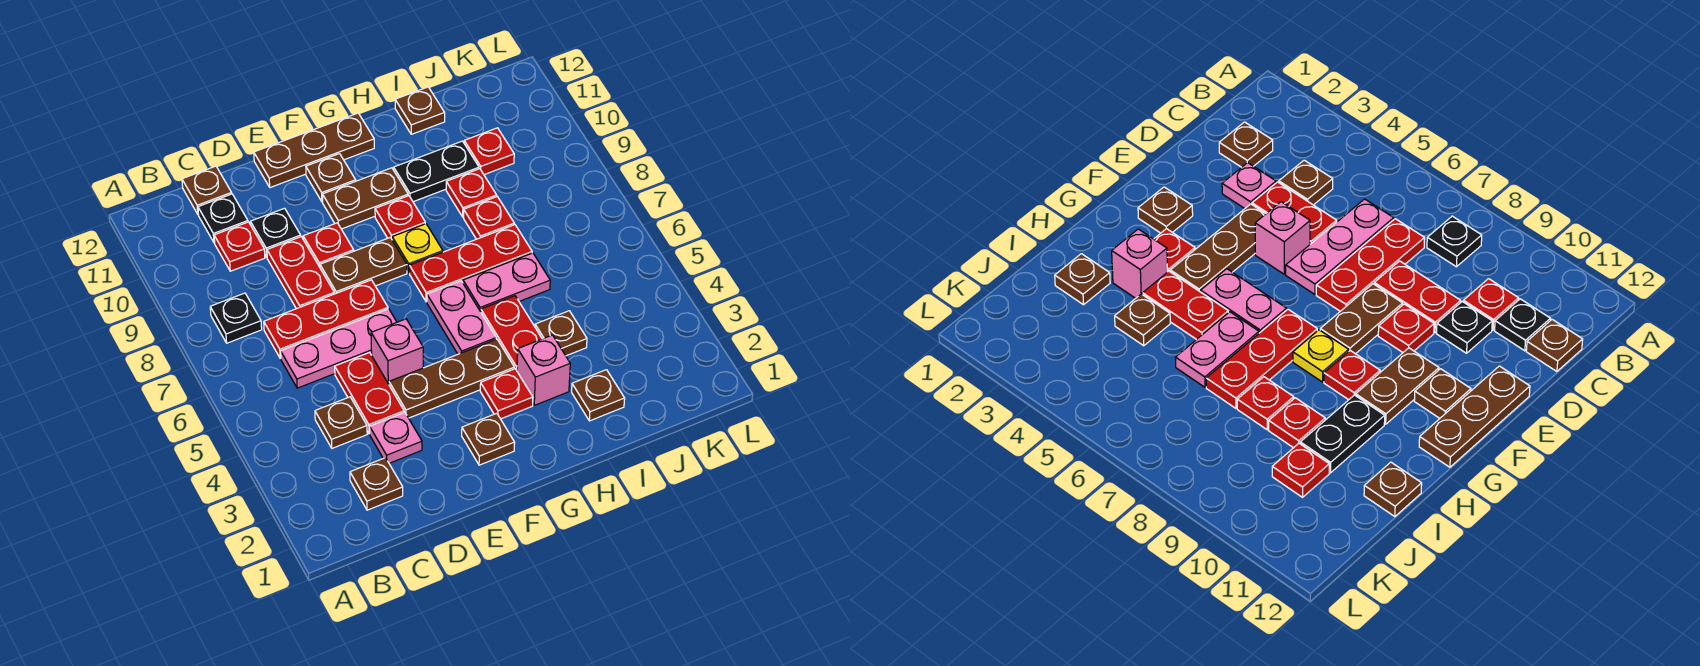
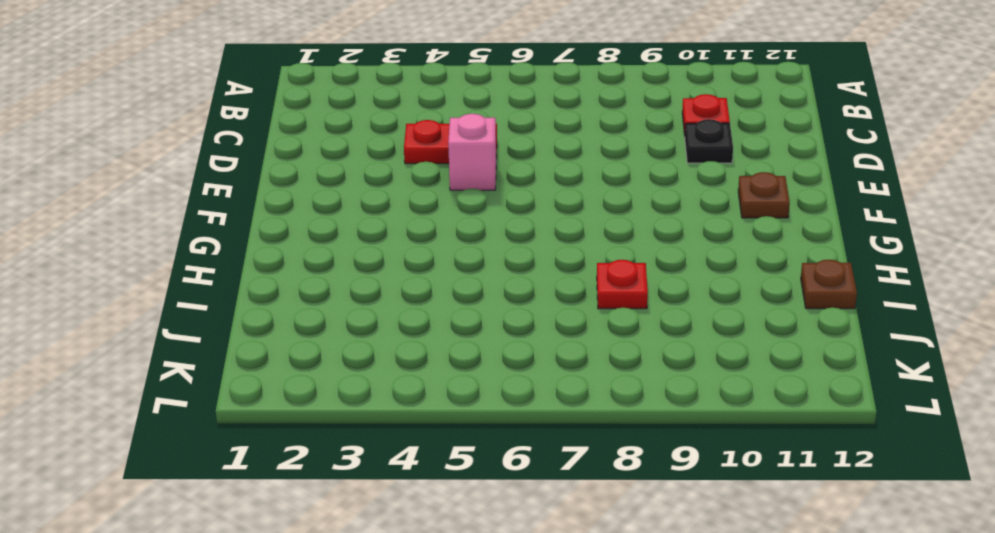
none -> black 1x1 plate [210,293,262,343]
none -> brown 1x1 plate [350,458,403,510]
none -> brown 1x1 plate [315,397,367,448]
none -> pink 1x3 plate [281,309,397,388]

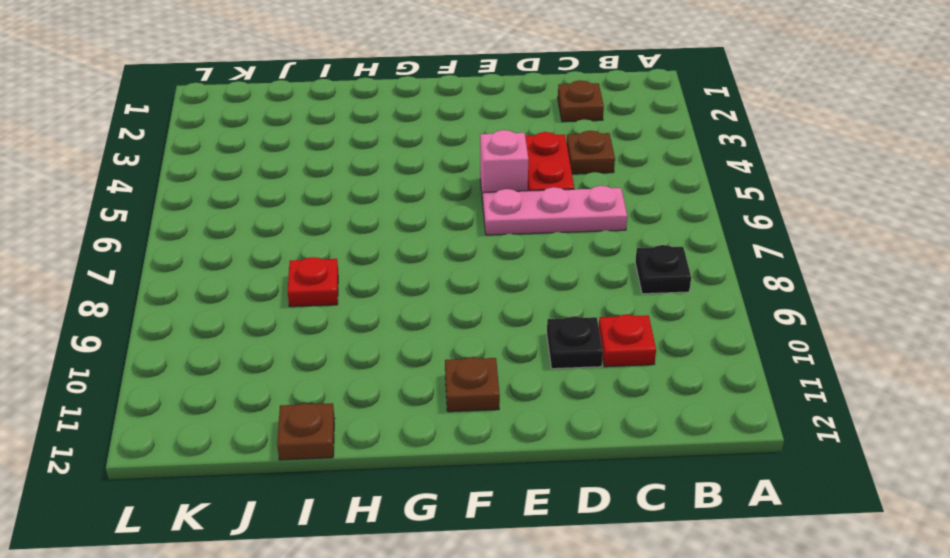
none -> red 1x3 plate [264,280,388,358]
none -> black 1x1 plate [198,194,248,243]
none -> brown 1x1 plate [182,166,232,214]
none -> pink 1x1 plate [370,412,422,463]

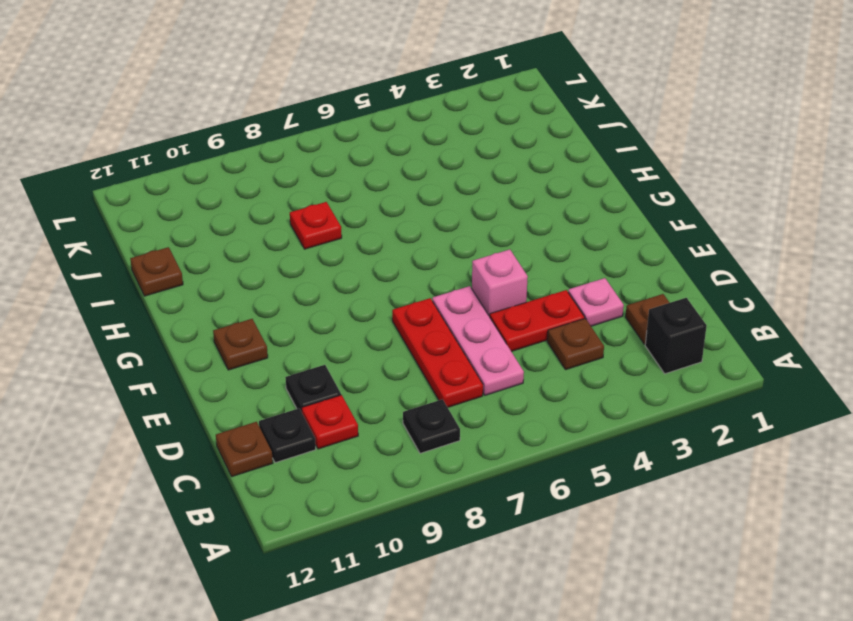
black 1x1 brick [645,298,707,374] -> none
none -> red 1x2 plate [267,237,334,309]
none -> brown 1x3 plate [389,339,514,418]
none -> brown 1x2 plate [320,238,407,294]
none -> red 1x1 plate [303,223,354,267]

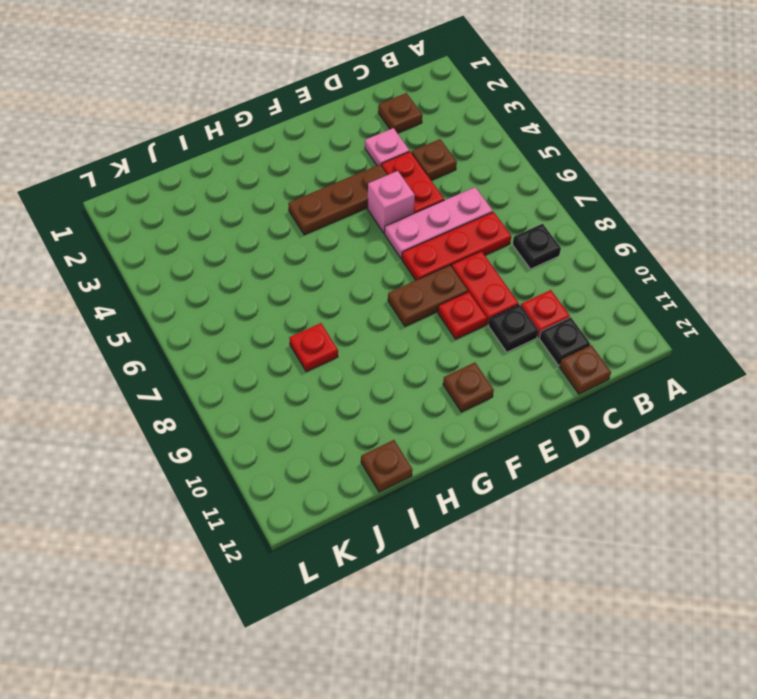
none -> brown 1x3 plate [254,113,374,188]
none -> brown 1x1 plate [462,413,515,465]
none -> brown 1x2 plate [322,168,408,229]
none -> red 1x1 plate [480,369,533,419]

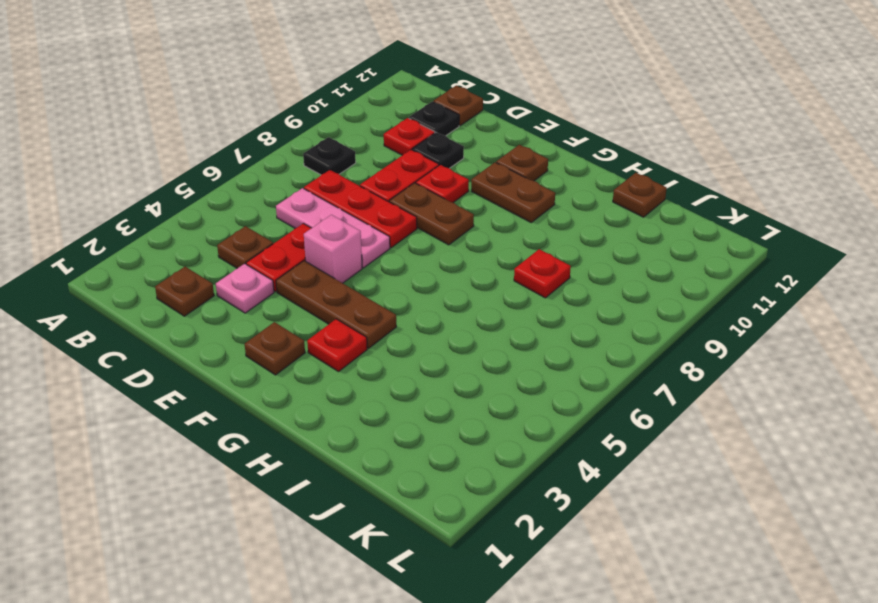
none -> brown 1x3 plate [254,113,374,188]
none -> pink 1x2 plate [427,281,496,354]
none -> red 1x3 plate [410,225,532,302]
none -> yellow 1x1 plate [392,224,443,273]

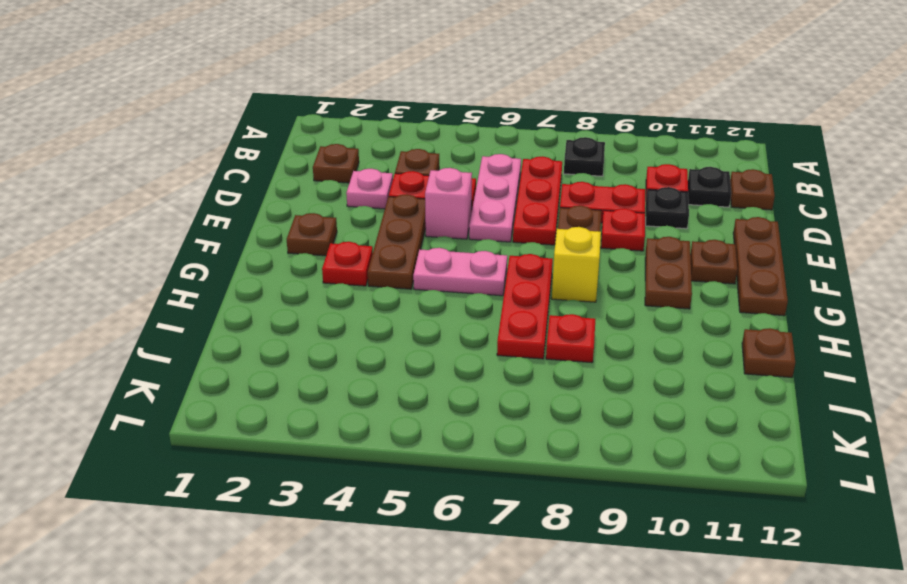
yellow 1x1 brick [552,227,601,302] -> yellow 1x1 plate [392,224,443,273]
none -> red 1x1 plate [375,196,425,239]
none -> pink 1x1 brick [517,335,570,405]
none -> red 1x2 plate [481,296,542,370]
none -> pink 1x2 plate [463,253,550,312]

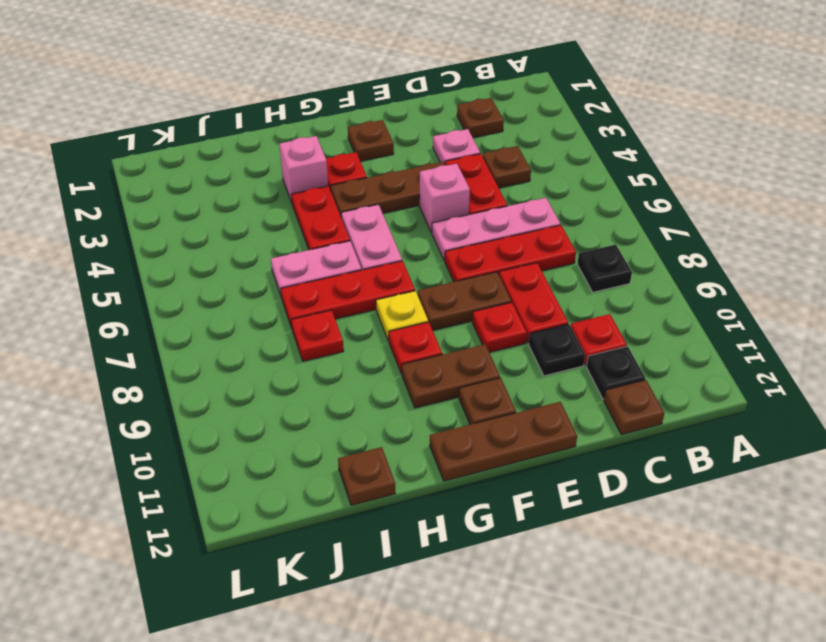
none -> black 1x2 plate [394,141,479,202]
none -> brown 1x1 plate [572,370,625,421]
none -> brown 1x1 plate [535,311,587,356]
none -> red 1x1 plate [446,169,497,217]

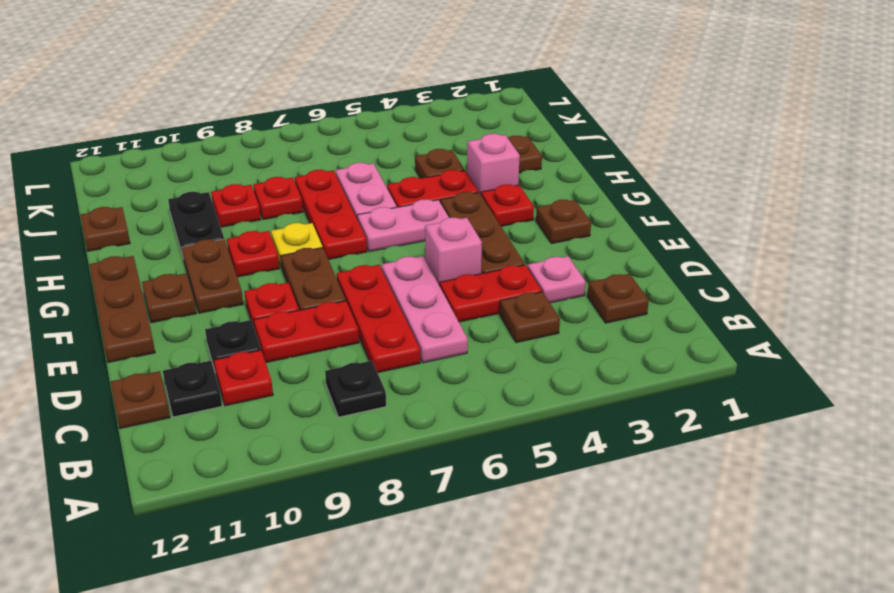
none -> red 1x1 plate [464,128,514,175]

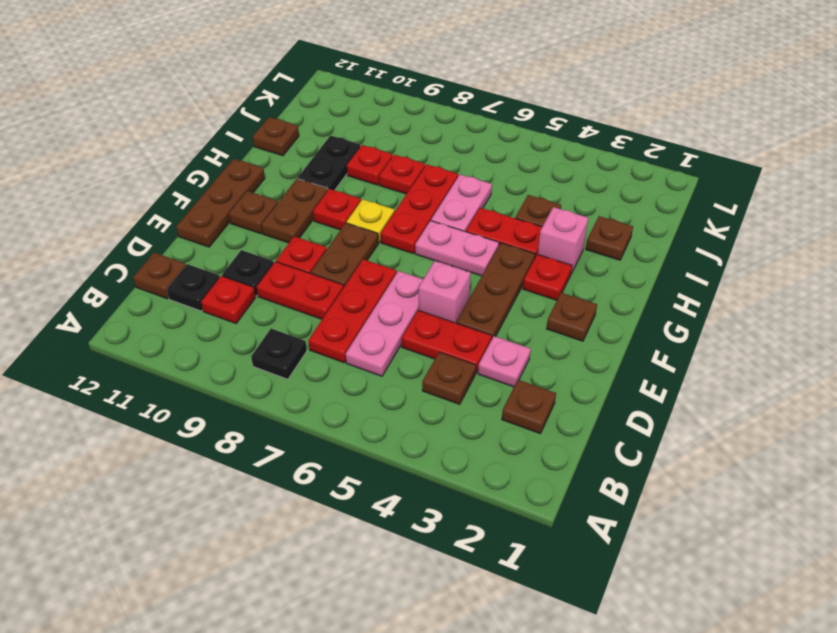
none -> red 1x1 plate [464,128,514,175]

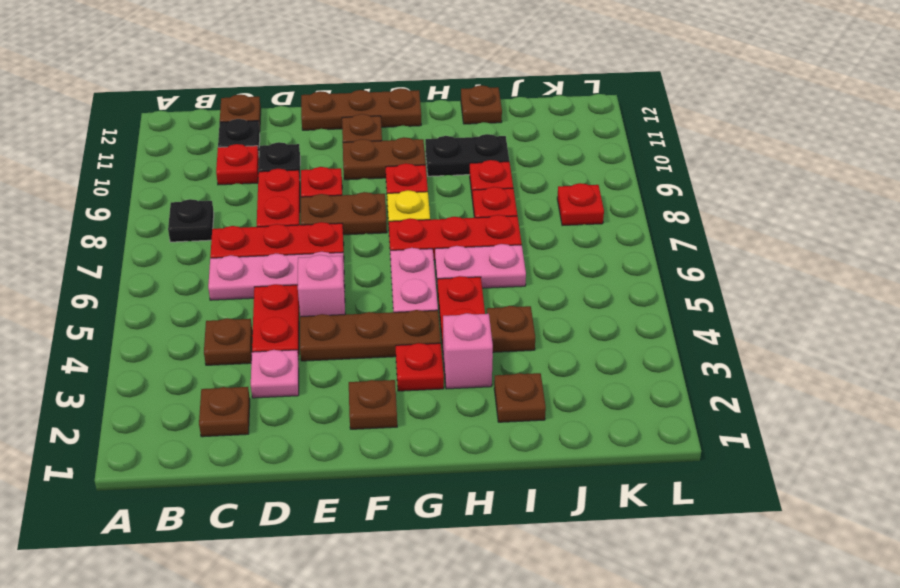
red 1x1 plate [557,183,604,226] -> red 1x1 plate moved to [464,128,514,175]

